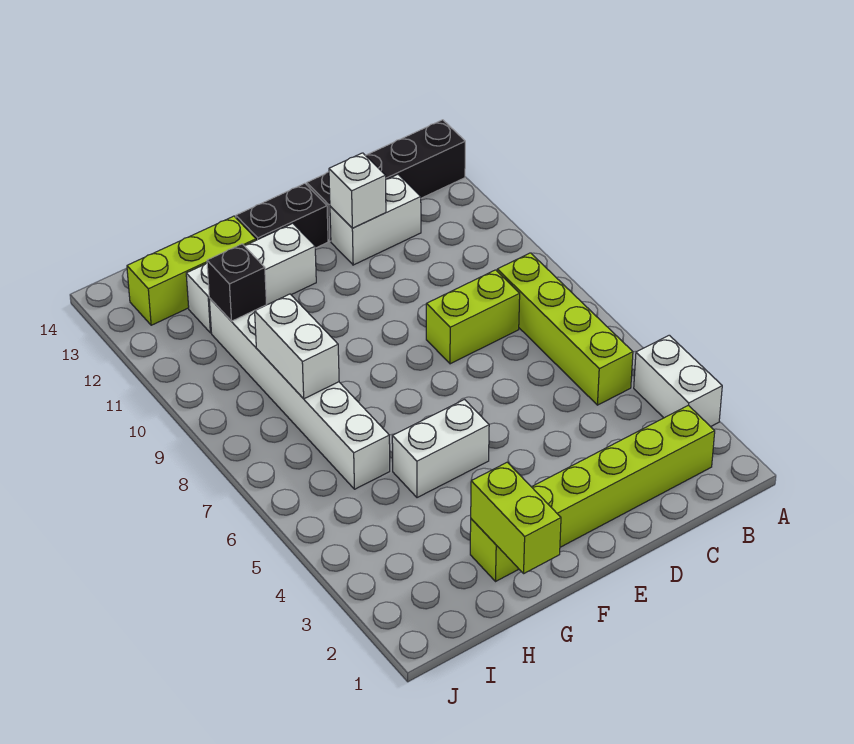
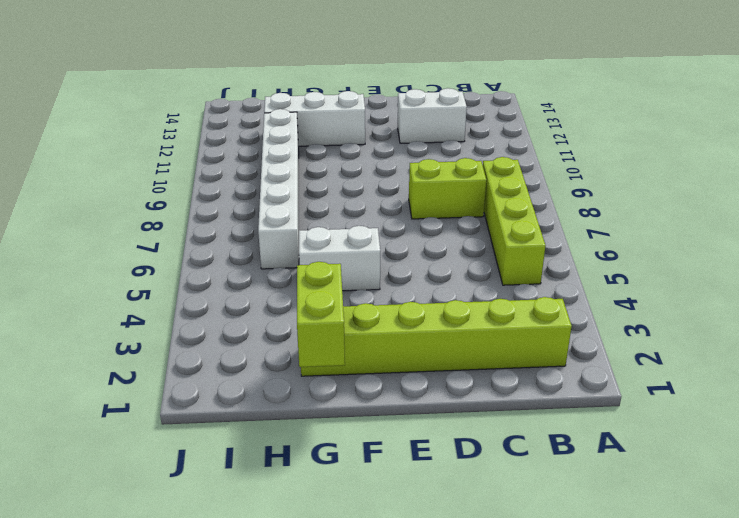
none -> white 1x2 brick [634,335,722,427]
none -> black 1x4 brick [307,120,465,241]
none -> black 1x2 brick [236,183,328,248]

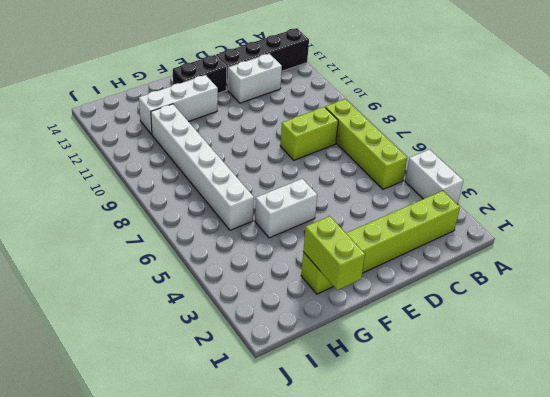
none -> lime 1x3 brick [127,216,256,325]
none -> white 1x1 brick [329,153,386,228]
none -> white 1x2 brick [255,294,339,399]

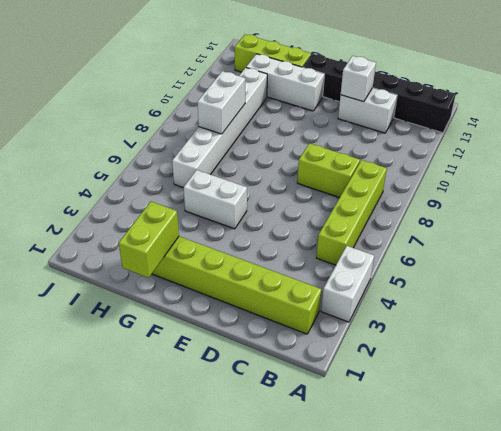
none -> black 1x1 brick [207,244,267,321]

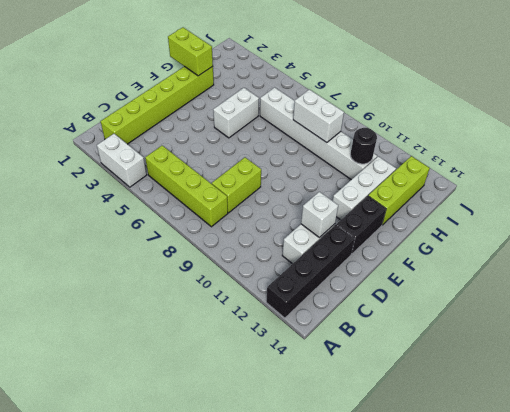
black 1x1 round brick [350,128,377,164] -> black 1x1 brick [207,244,267,321]

